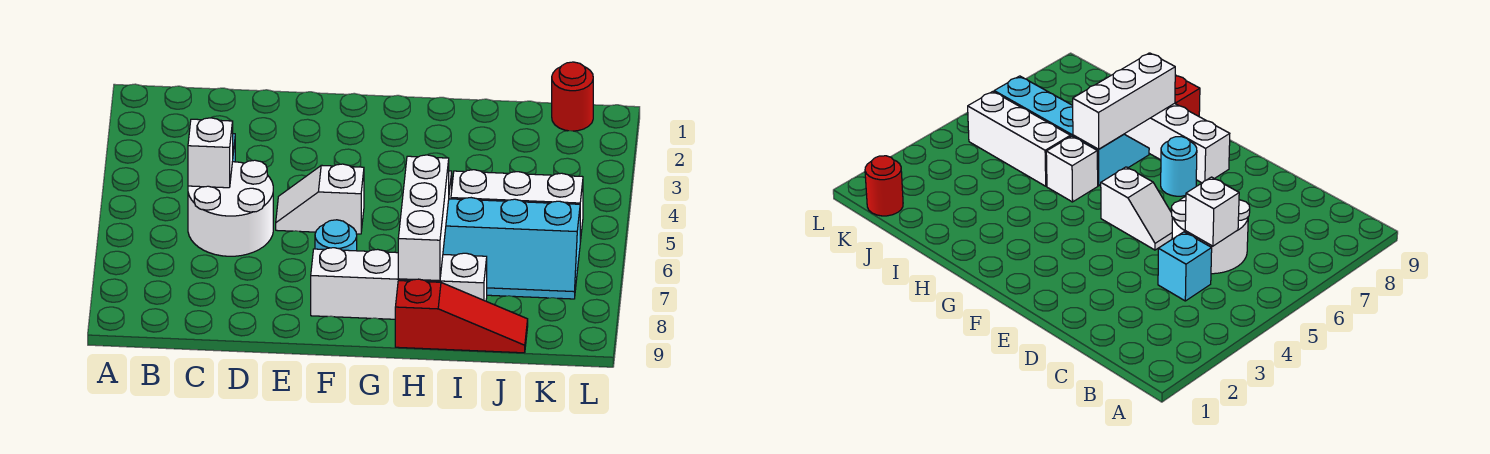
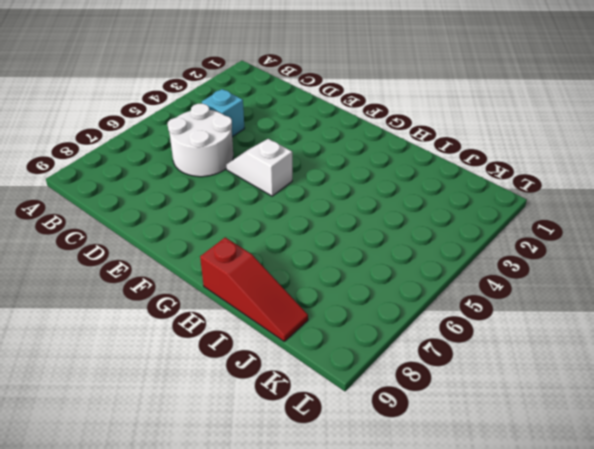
none -> cyan 1x1 round brick [315,220,357,251]
none -> white 1x4 brick [311,248,487,319]
none -> white 1x1 brick [1046,136,1098,202]

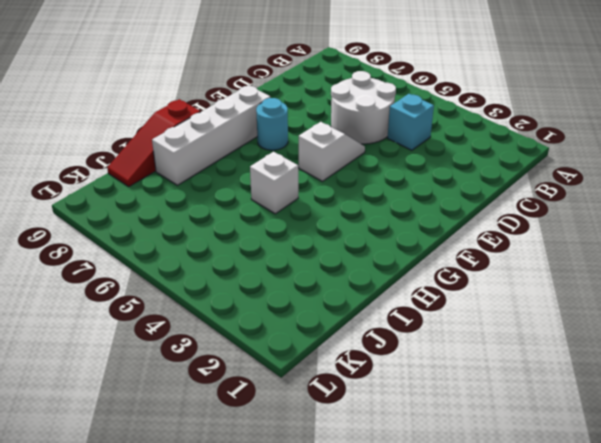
none -> cyan 2x4 slope [443,198,580,299]
none -> white 1x3 brick [451,170,583,242]
none -> red 1x1 round brick [552,62,593,131]

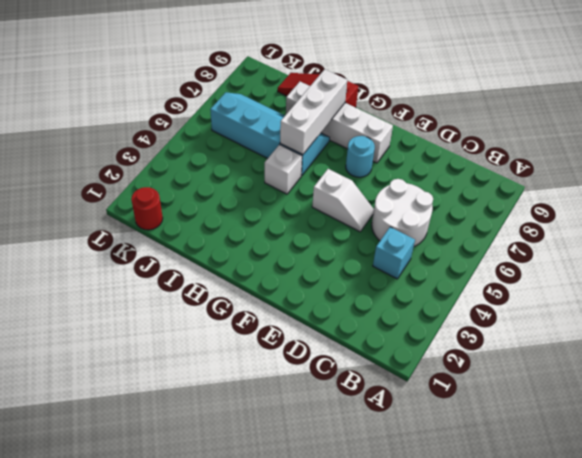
none -> white 1x3 brick [451,170,583,242]
none -> white 1x1 brick [188,118,233,188]

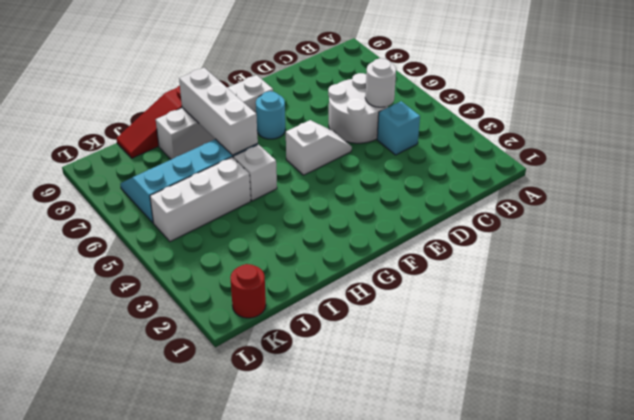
white 1x1 round brick [365,58,396,107] -> white 1x1 brick [188,118,233,188]

